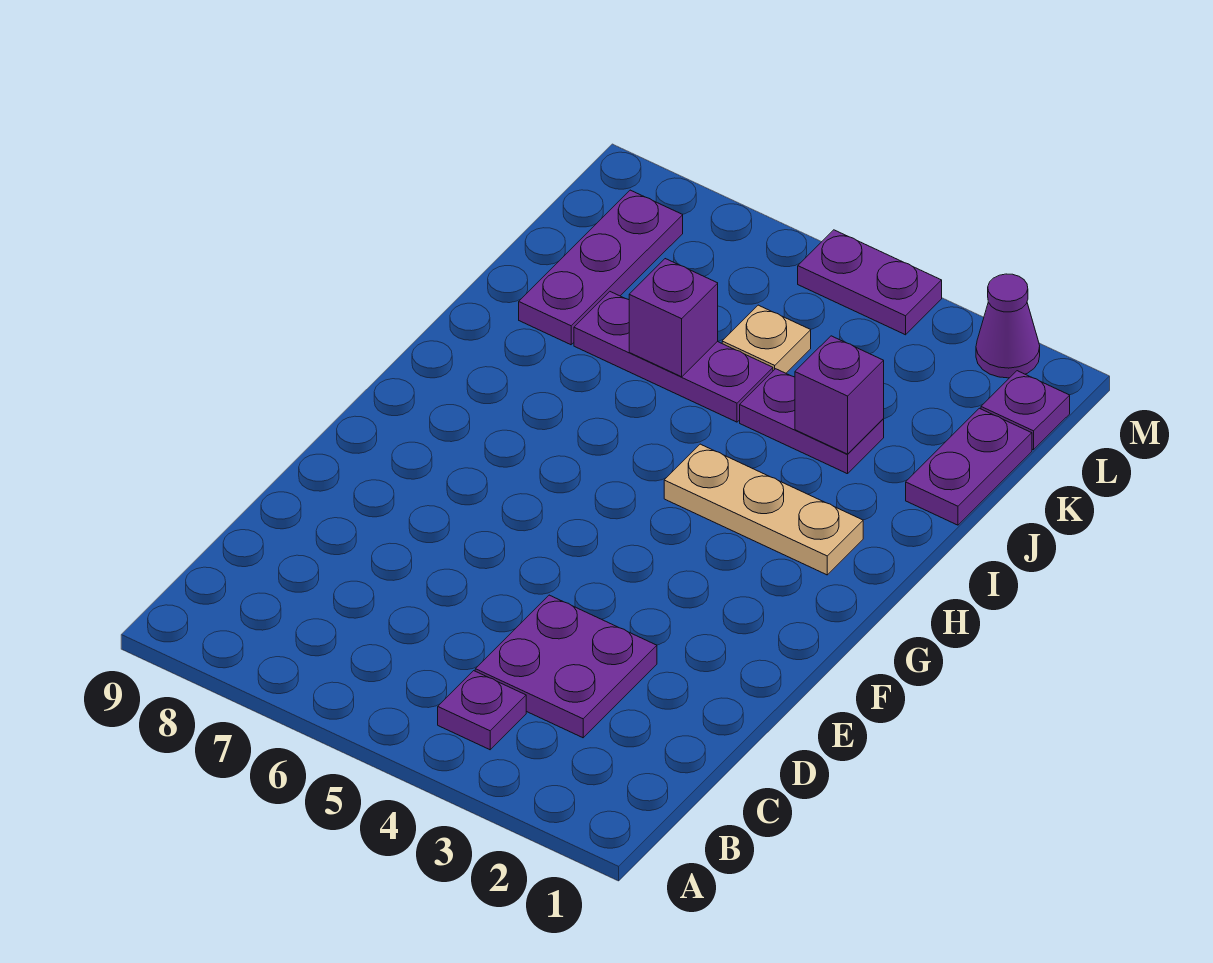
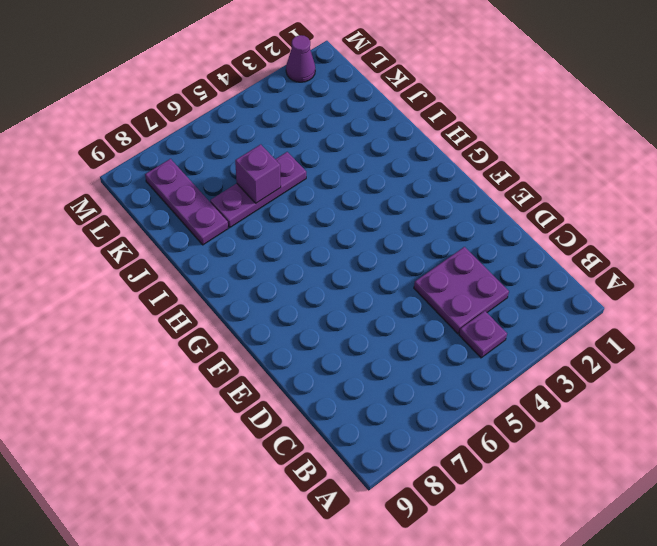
none -> tan 1x3 plate [664,444,863,575]
none -> purple 1x2 plate [906,408,1032,525]
none -> purple 1x2 plate [740,369,884,474]

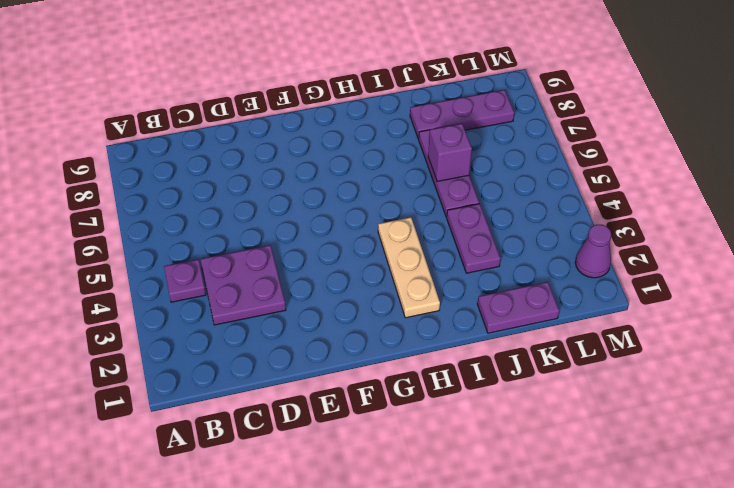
none -> tan 1x1 plate [722,305,811,373]
none -> purple 1x1 plate [981,371,1070,450]
none -> purple 1x2 plate [798,230,942,335]

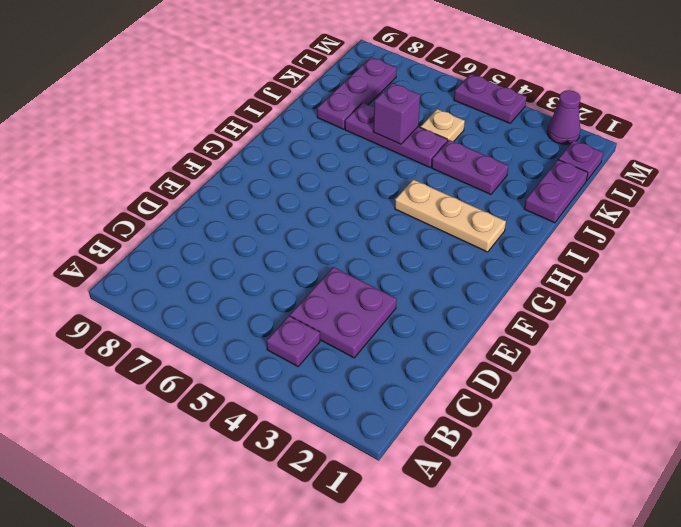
none -> purple 1x1 brick [795,336,884,454]

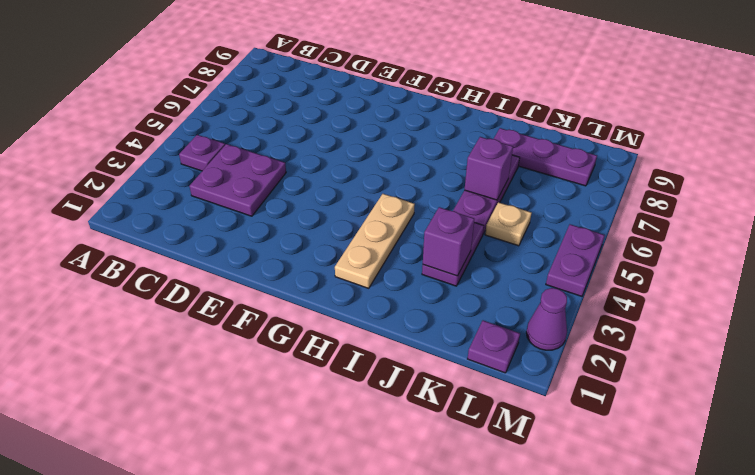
none -> purple 1x2 plate [906,408,1032,525]

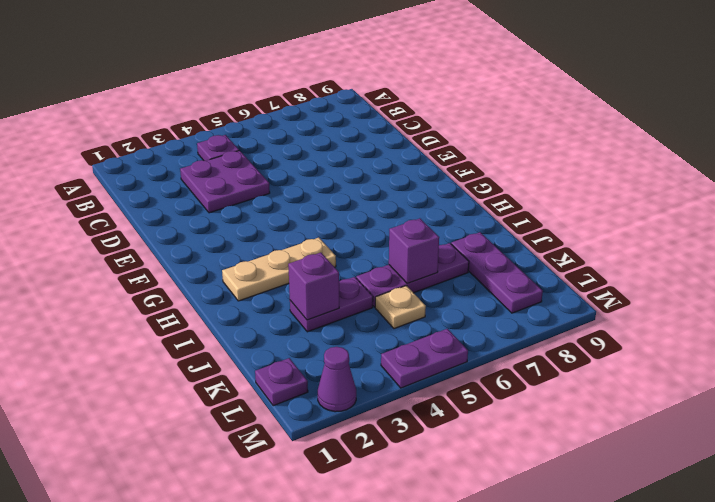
none -> purple 1x2 plate [906,408,1032,525]

